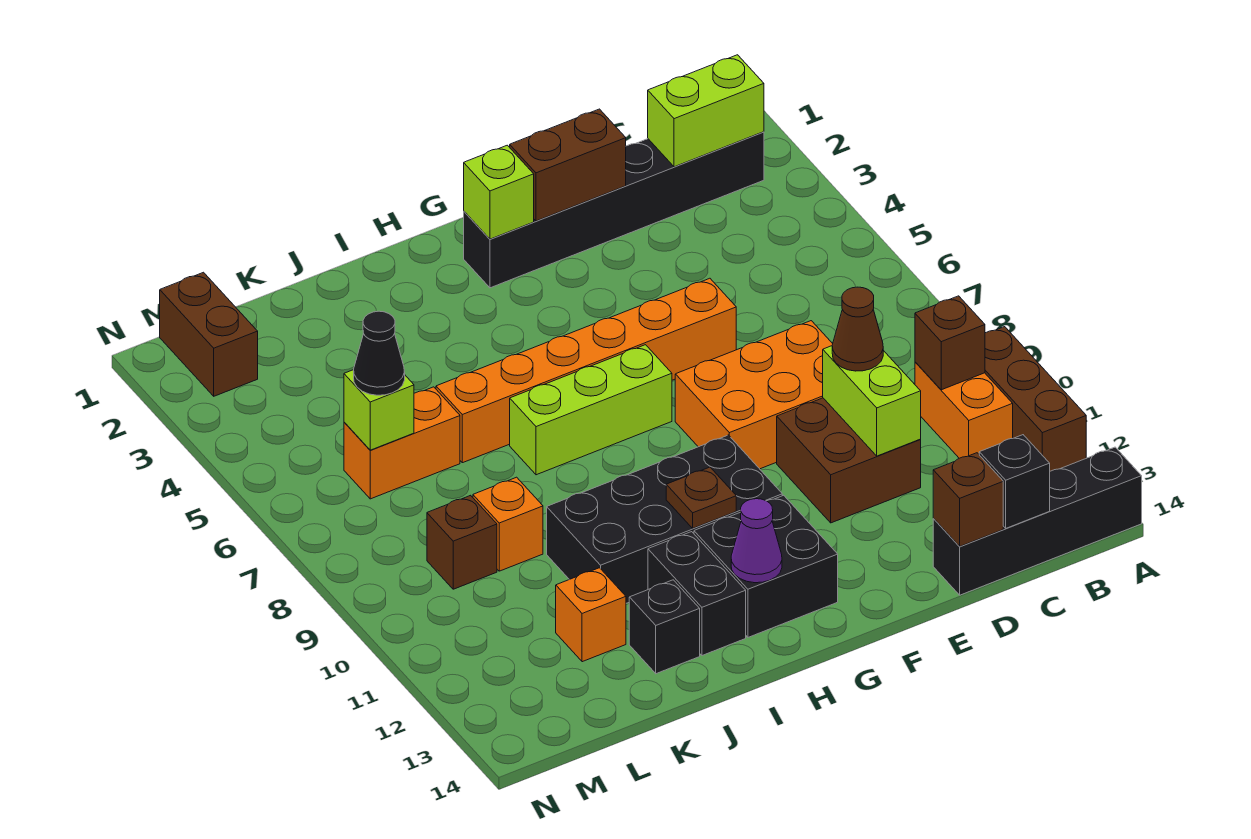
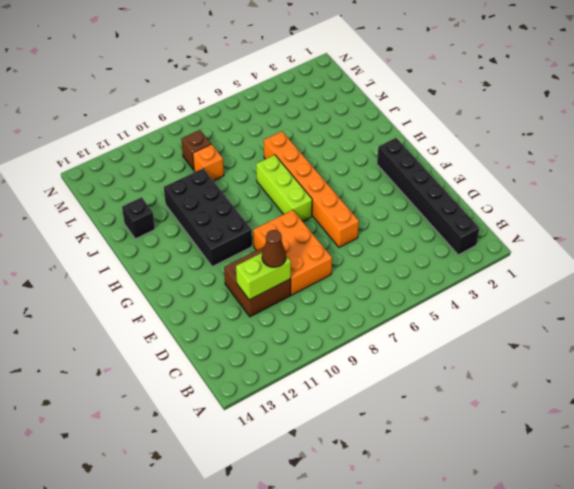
none -> brown 1x3 brick [985,327,1086,471]
none -> black 1x4 brick [933,447,1142,595]
none -> orange 1x2 brick [915,362,1013,458]

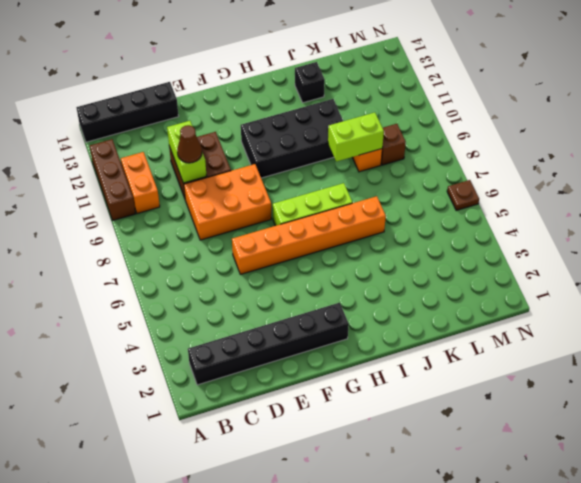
lime 1x2 brick [328,113,384,162] -> lime 1x2 brick moved to [648,55,764,167]
brown 1x1 plate [447,180,479,210] -> brown 1x1 plate moved to [666,467,736,528]
none -> black 2x2 brick [694,495,838,637]
none -> black 1x2 brick [648,532,746,656]
none -> orange 1x2 brick [344,387,460,499]

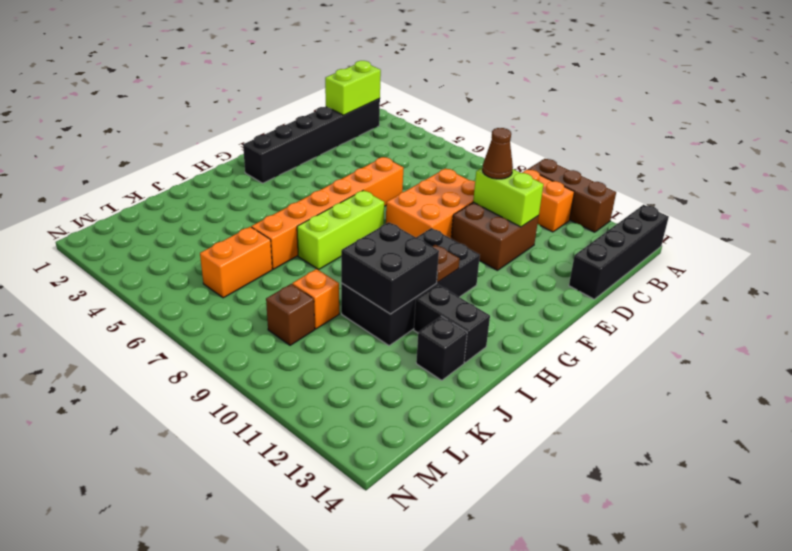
black 2x2 brick [341,222,439,314] -> black 2x2 brick moved to [694,495,838,637]
none -> orange 1x1 brick [556,568,626,662]
none -> brown 1x2 brick [160,272,258,396]
none -> brown 1x1 brick [915,296,985,390]

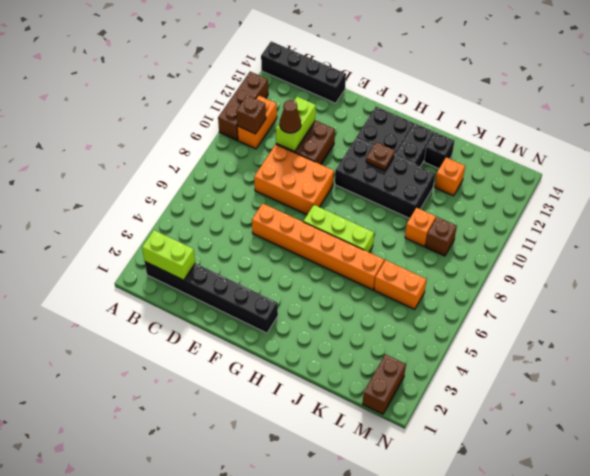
none -> black 1x1 brick [979,435,1050,528]
none -> brown 1x1 brick [933,453,1003,547]
none -> brown 1x2 brick [510,109,626,221]

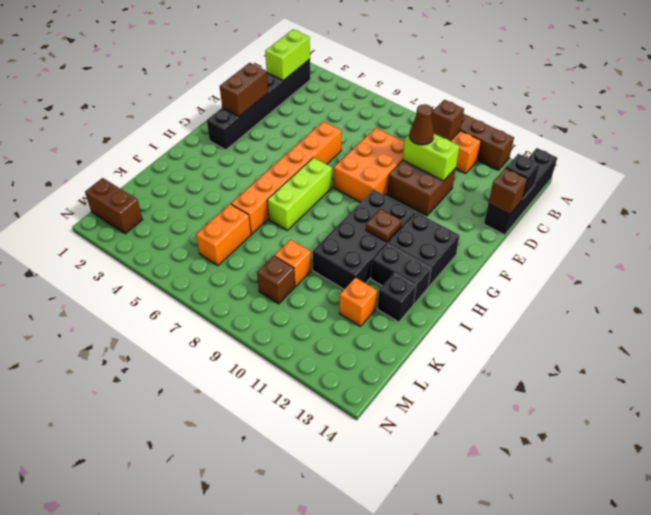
none -> lime 1x1 brick [464,145,534,239]
none -> purple 1x1 cone [731,499,782,583]
none -> lime 1x1 brick [344,370,414,450]

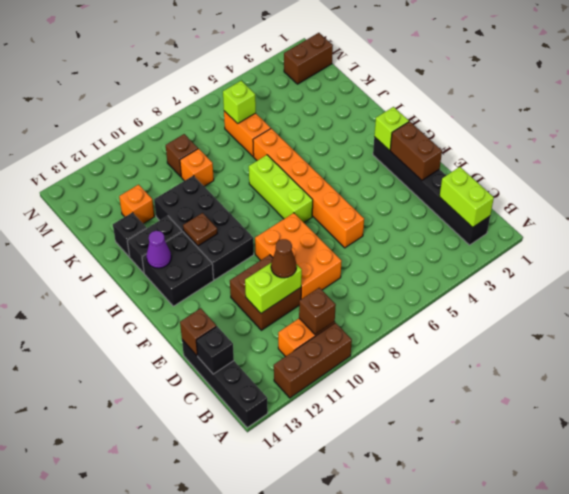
none -> black 1x1 cone [354,311,405,395]

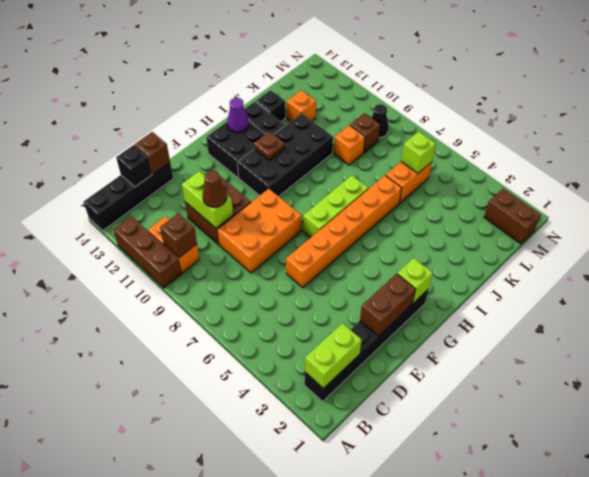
black 1x1 cone [372,104,389,138] -> black 1x1 cone moved to [354,311,405,395]

